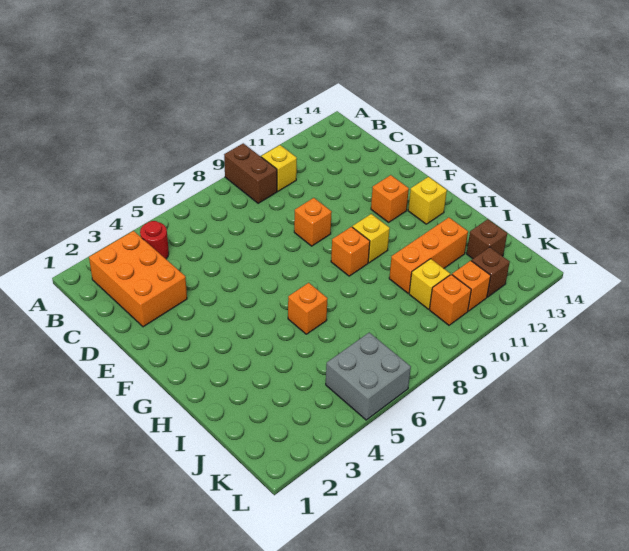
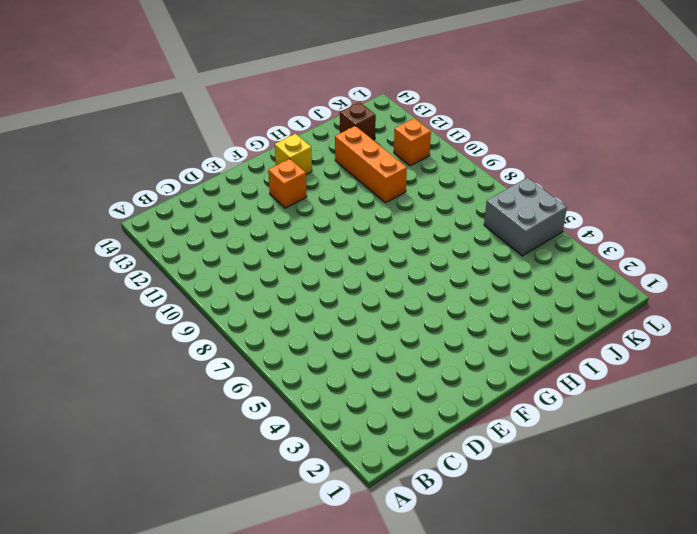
none -> brown 1x2 brick [224,143,277,203]
none -> orange 2x3 brick [89,231,187,327]
none -> red 1x1 round brick [140,221,169,259]

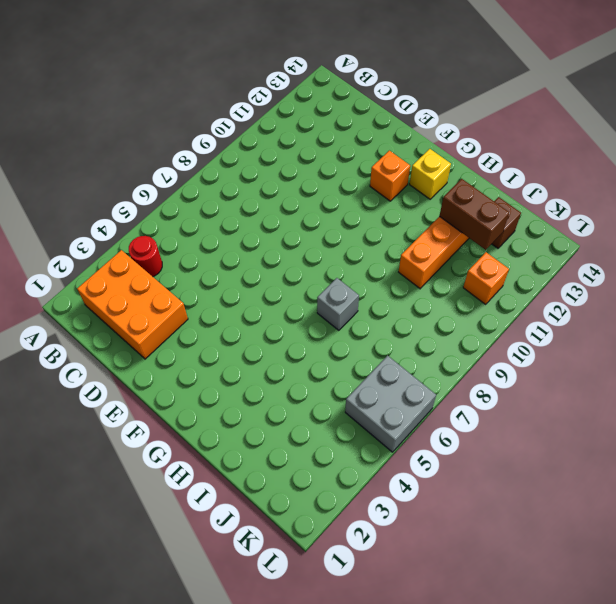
grey 1x1 brick [317,278,359,330] -> none
brown 1x2 brick [440,179,509,250] -> brown 1x2 brick moved to [224,143,277,203]
none -> yellow 1x1 brick [261,145,297,191]
none -> orange 1x1 brick [294,198,332,246]
none -> orange 1x1 brick [331,227,370,276]

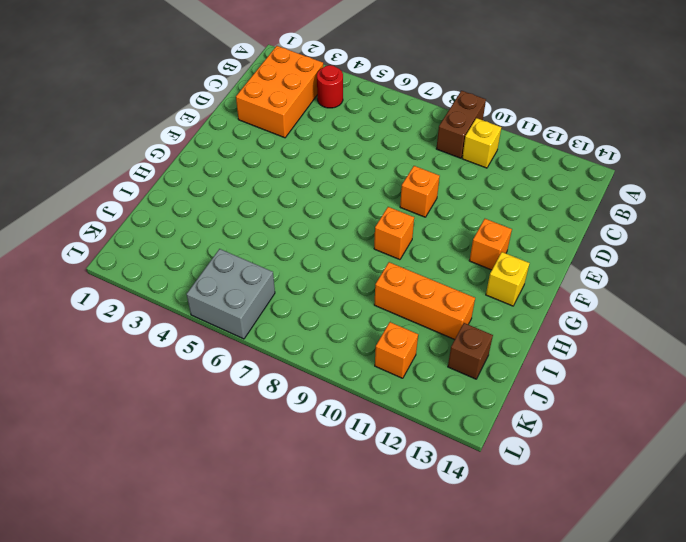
none -> yellow 1x1 brick [352,214,390,263]
none -> orange 1x1 brick [288,283,328,334]
none -> yellow 1x1 brick [409,259,450,309]

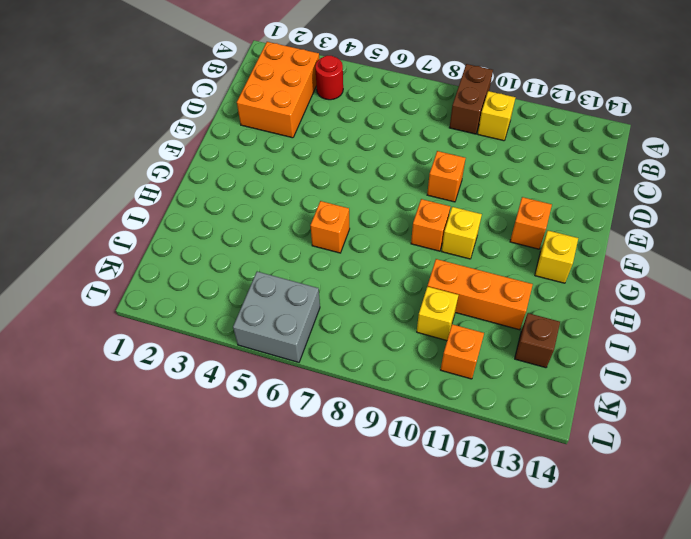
none -> orange 1x1 brick [429,274,471,325]
none -> brown 1x1 brick [472,247,510,297]

